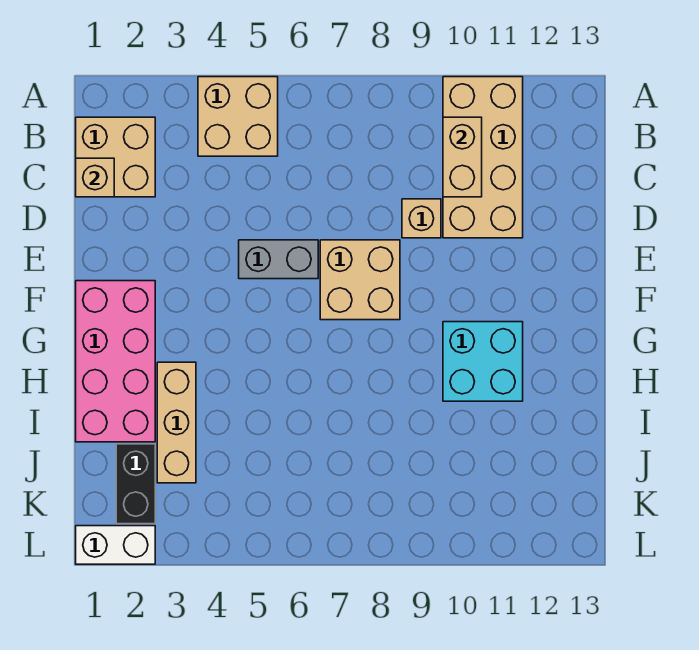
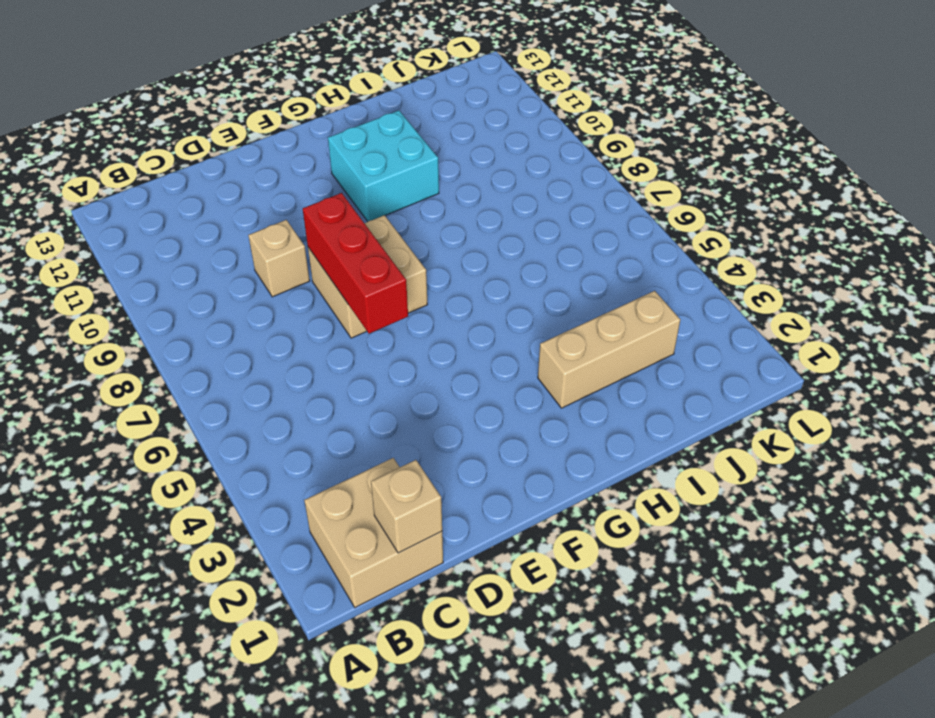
red 1x3 brick [303,193,408,334] -> none
none -> tan 2x2 brick [198,77,278,156]
none -> tan 2x4 brick [443,77,523,238]
none -> grey 1x2 brick [239,240,318,279]

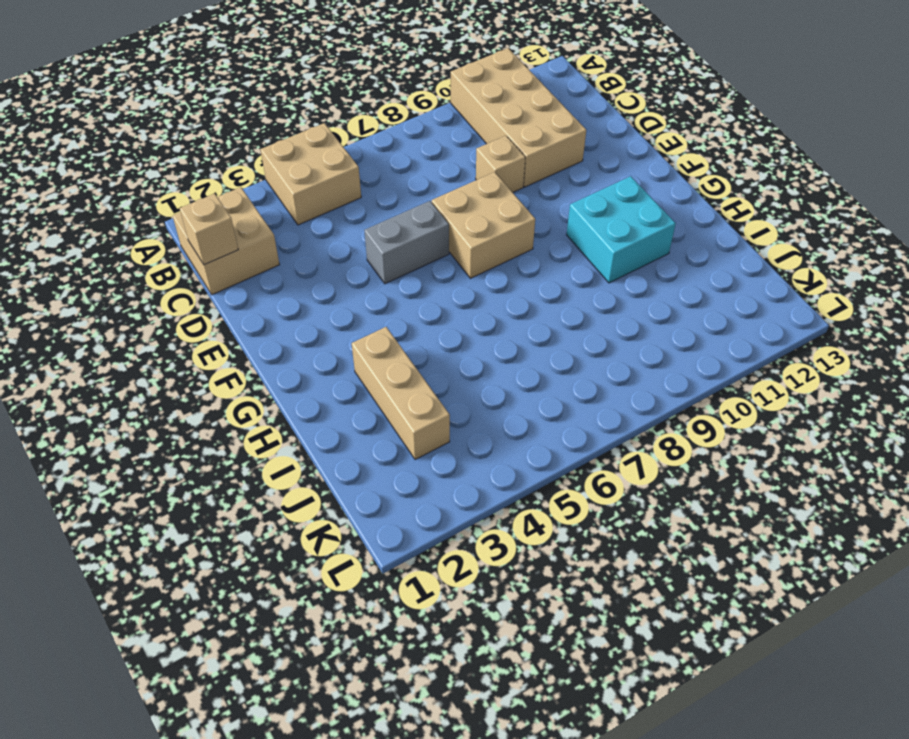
none -> pink 2x4 brick [76,281,155,442]
none -> black 1x2 brick [116,444,155,524]
none -> white 1x2 brick [76,526,155,564]

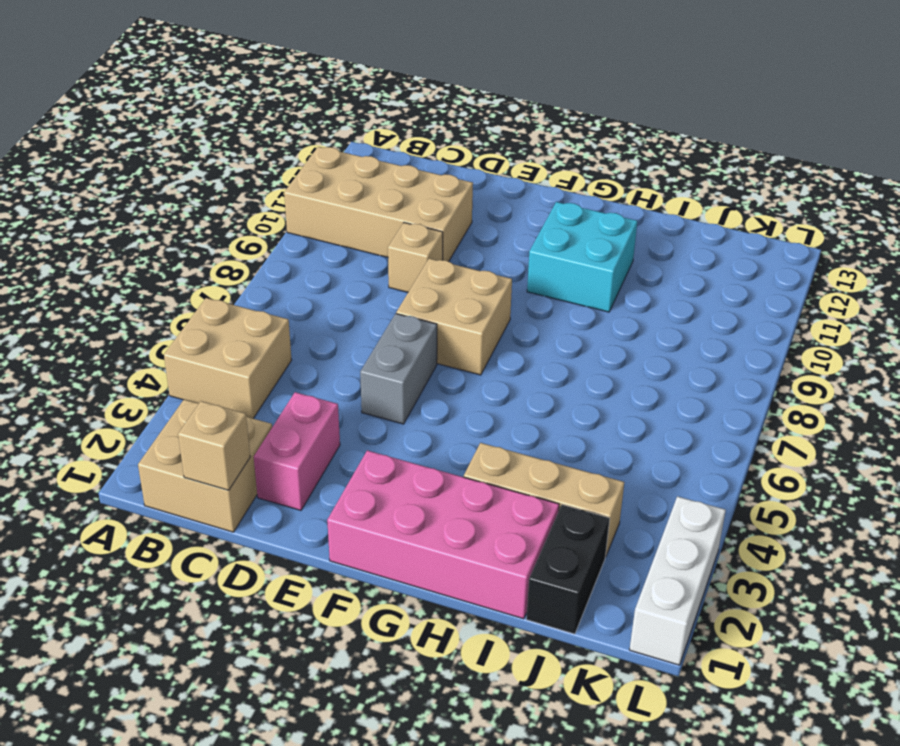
pink 1x2 brick [254,392,340,510] -> none
black 1x2 brick [526,505,610,634] -> black 1x2 brick turned to [116,444,155,524]
white 1x3 brick [629,496,726,665] -> white 1x2 brick [76,526,155,564]
none -> tan 1x2 brick [443,117,482,197]

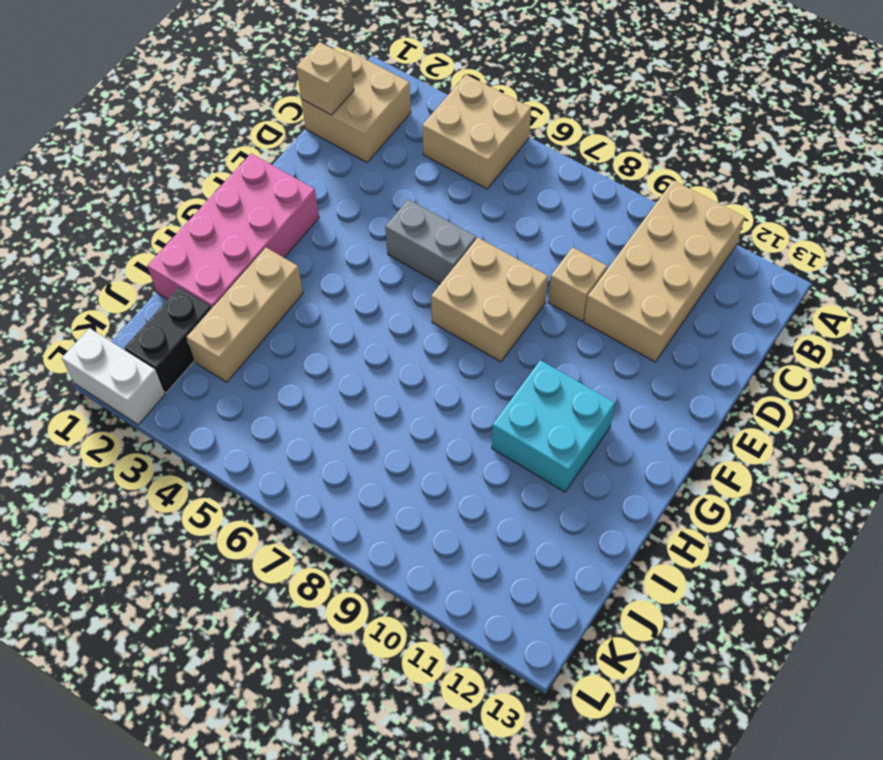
none -> tan 1x2 brick [443,117,482,197]

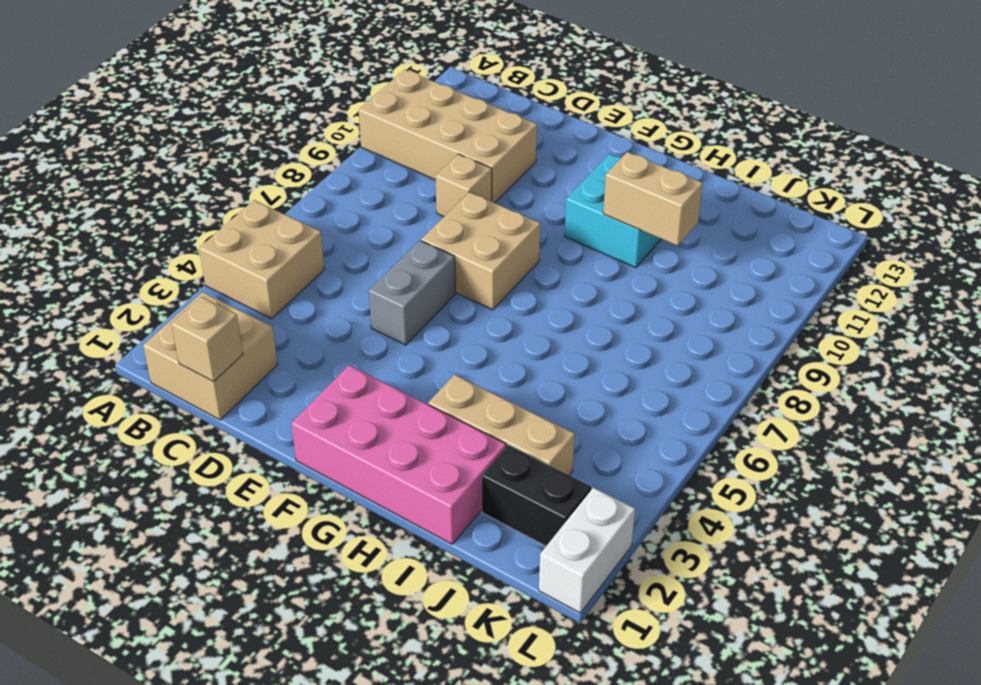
tan 1x2 brick [603,152,703,246] -> tan 1x2 brick moved to [443,117,482,197]

